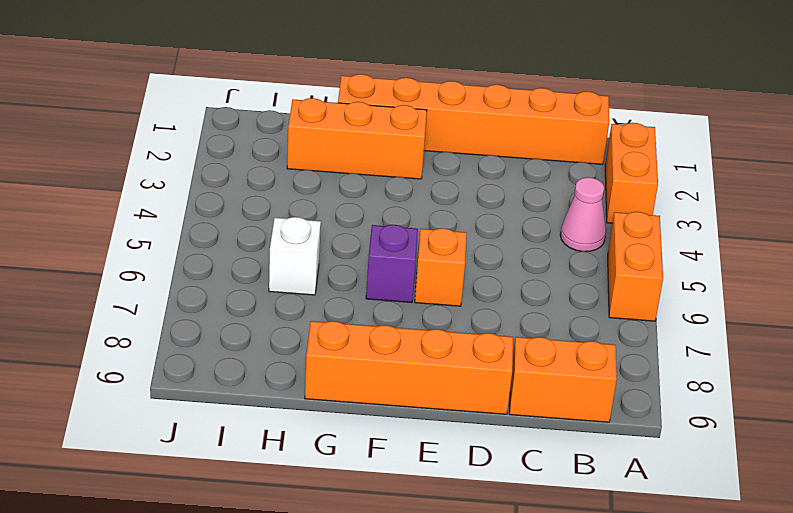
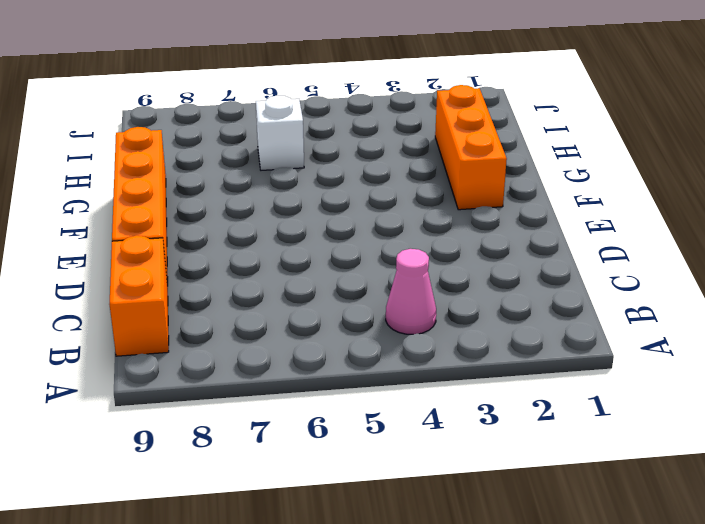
none -> orange 1x2 brick [605,123,658,223]
none -> orange 1x2 brick [608,212,663,321]

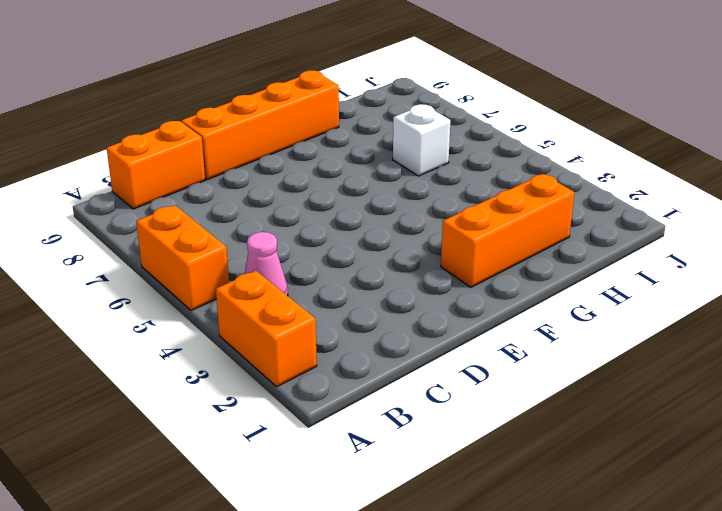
none -> orange 1x6 brick [338,74,609,164]
none -> orange 1x1 brick [415,228,467,306]

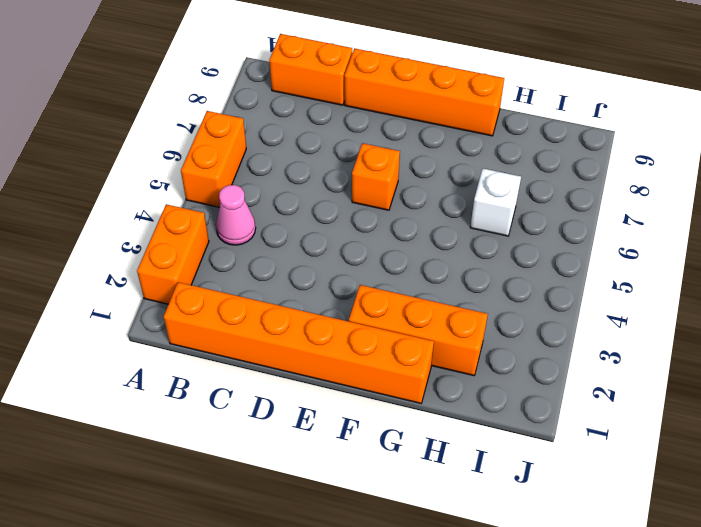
none -> purple 1x1 brick [366,225,418,302]

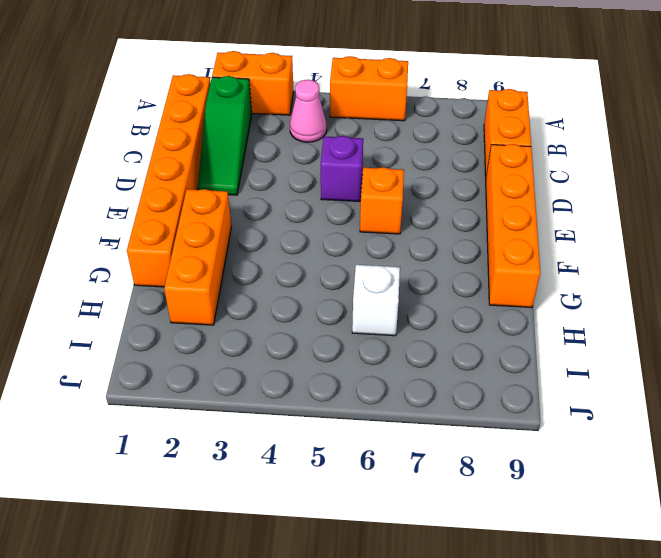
green 1x3 slope [198,76,252,195] -> none
purple 1x1 brick [321,136,363,201] -> purple 1x1 brick moved to [366,225,418,302]

